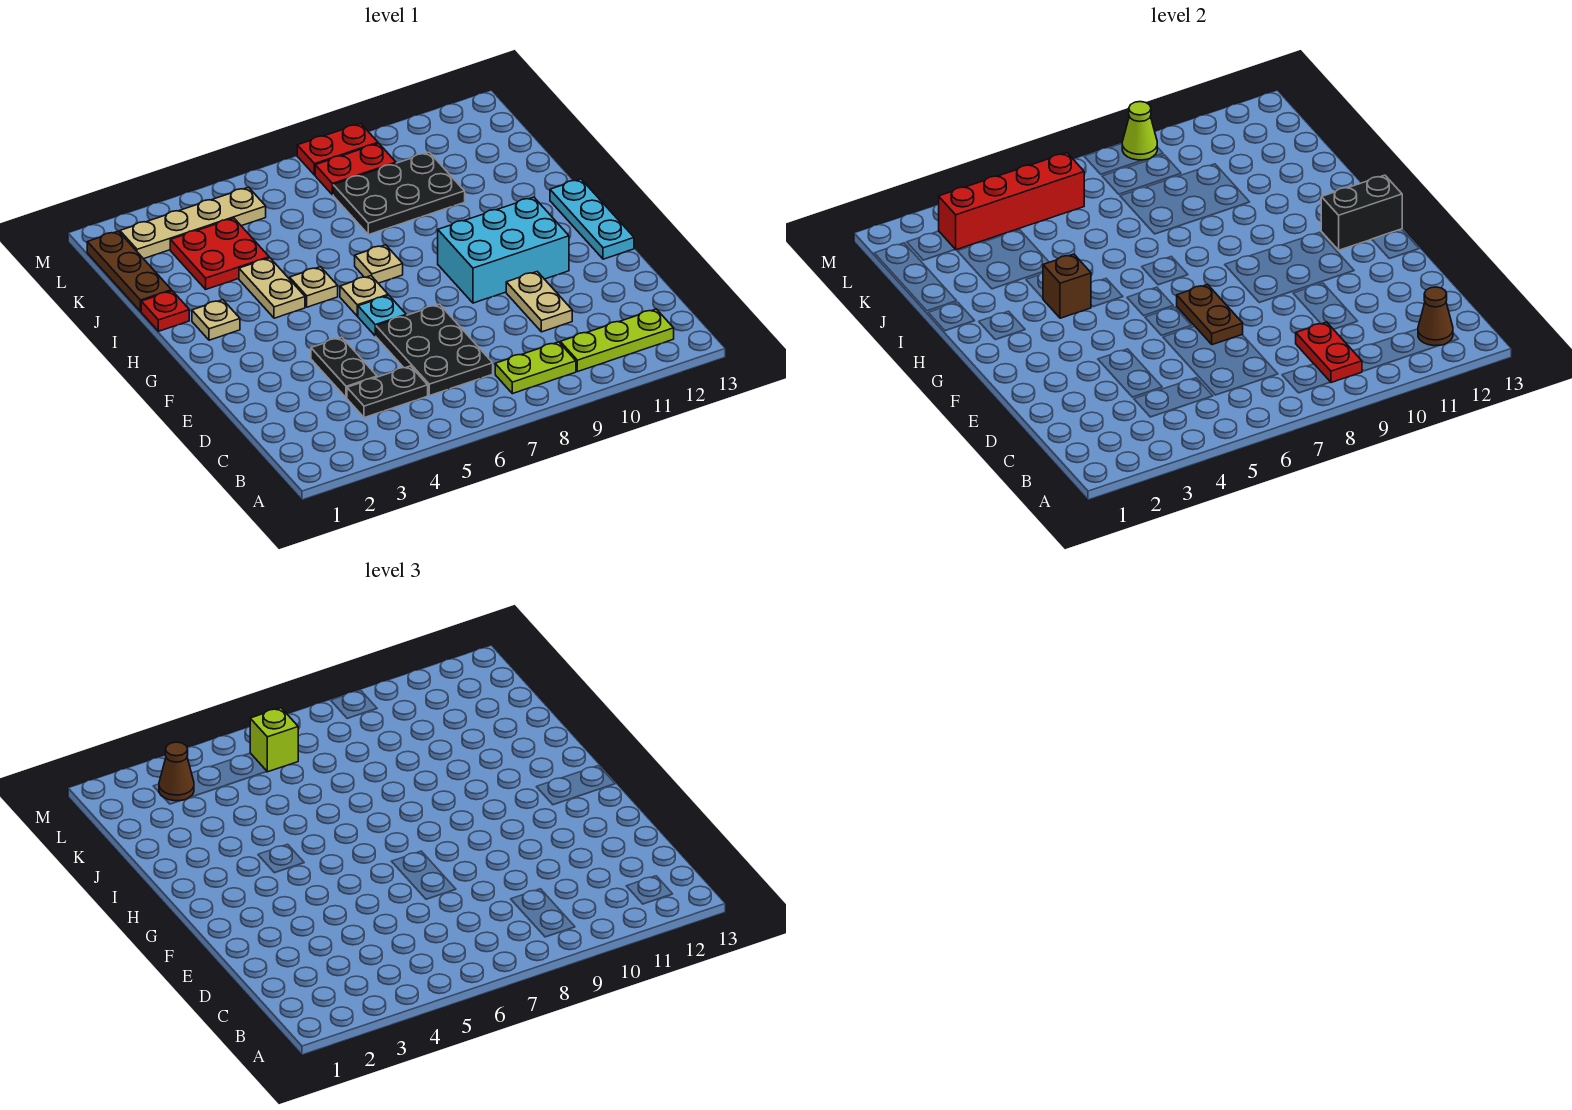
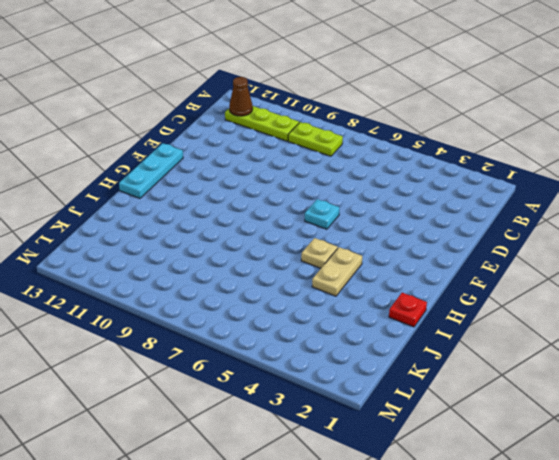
none -> black 1x2 plate [347,366,428,418]
none -> black 2x3 plate [376,304,493,396]
none -> black 1x2 plate [311,337,377,398]
none -> tan 1x2 plate [506,272,572,332]

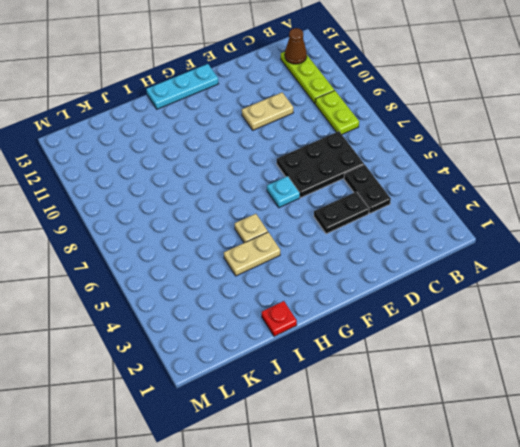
none -> cyan 2x3 brick [438,197,569,303]
none -> tan 1x1 plate [340,276,388,316]
none -> tan 1x1 plate [192,300,240,340]
none -> tan 1x1 plate [355,245,403,283]

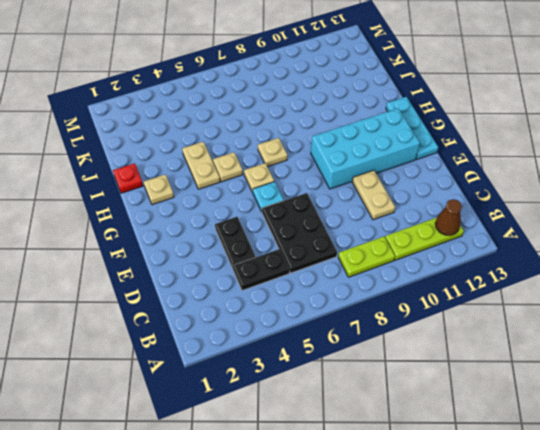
cyan 2x4 brick [311,108,420,189] -> cyan 2x3 brick [438,197,569,303]
none -> brown 1x3 plate [87,231,171,312]
none -> red 2x2 plate [170,218,269,289]
none -> black 2x3 plate [333,152,465,235]
none -> tan 1x4 plate [120,187,266,259]

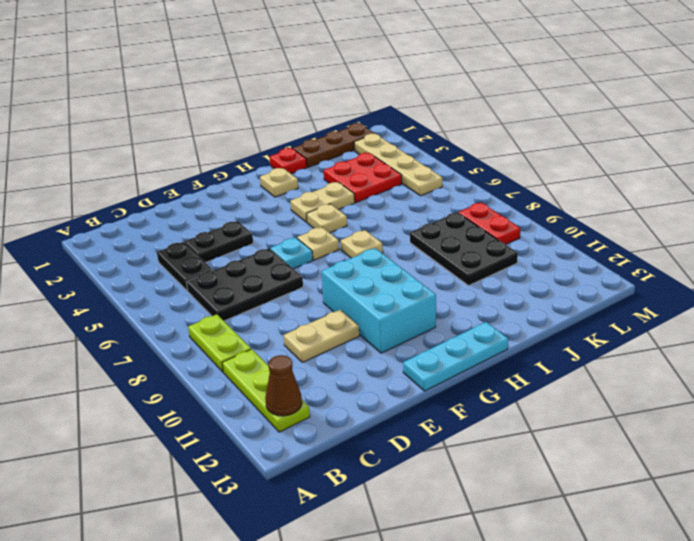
none -> red 1x2 plate [297,124,378,175]
none -> red 1x2 plate [1296,322,1362,383]
none -> brown 1x2 plate [1177,284,1243,345]
none -> black 1x2 brick [1321,175,1402,250]

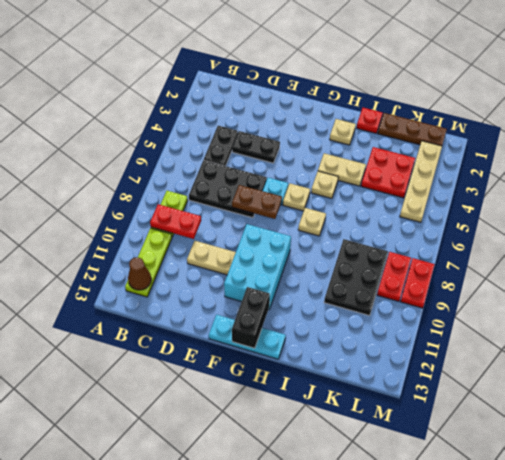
none -> brown 1x1 brick [1043,254,1091,318]
none -> red 1x4 brick [939,153,1084,250]
none -> lime 1x1 cone [1122,102,1157,160]
none -> brown 1x1 cone [159,742,194,801]

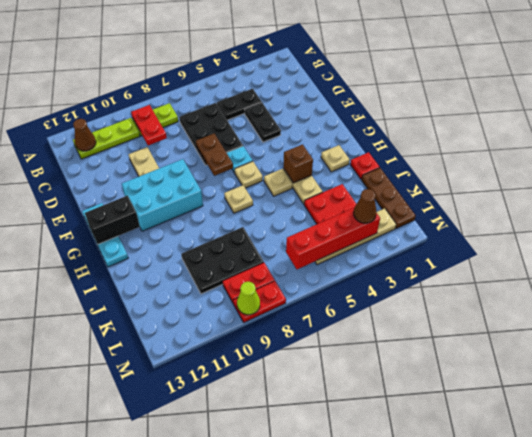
none -> lime 1x1 brick [250,708,298,772]

